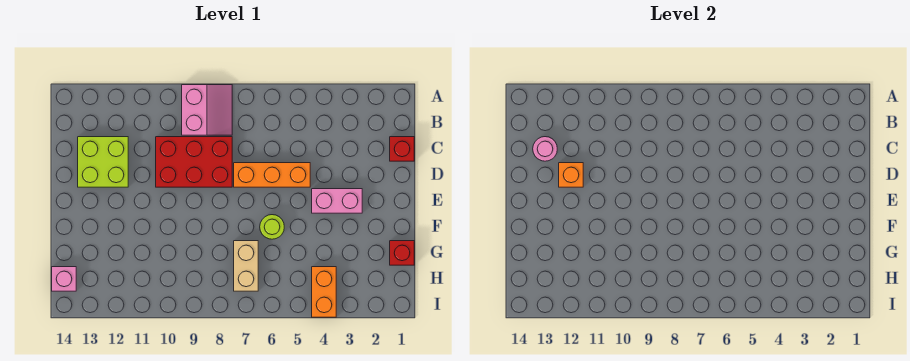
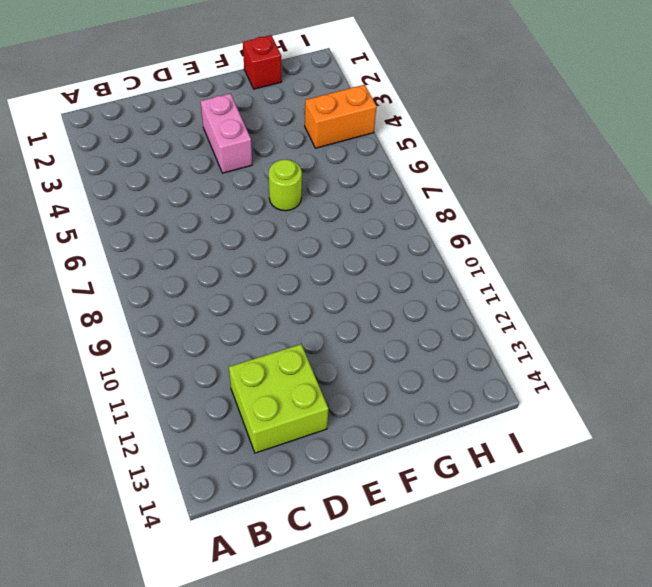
none -> pink 2x2 slope [182,85,232,135]
none -> red 1x1 brick [390,137,414,161]
none -> red 2x3 brick [156,137,232,187]

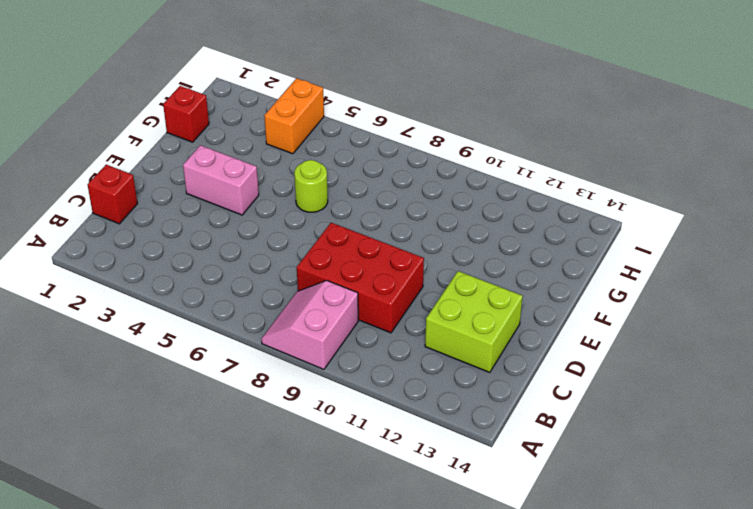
none -> orange 1x3 brick [234,163,310,187]
none -> tan 1x2 brick [234,241,258,291]
none -> pink 1x1 brick [52,267,76,291]

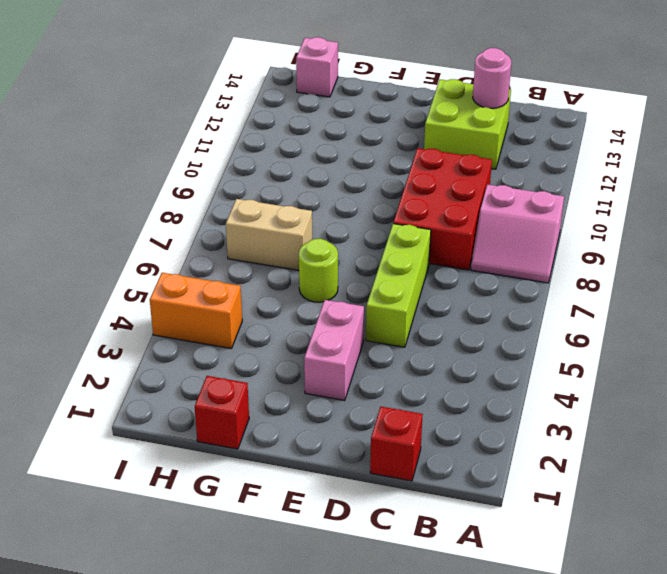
lime 1x3 brick [366,224,431,347] -> orange 1x3 brick [234,163,310,187]
none -> orange 1x1 brick [559,163,583,187]

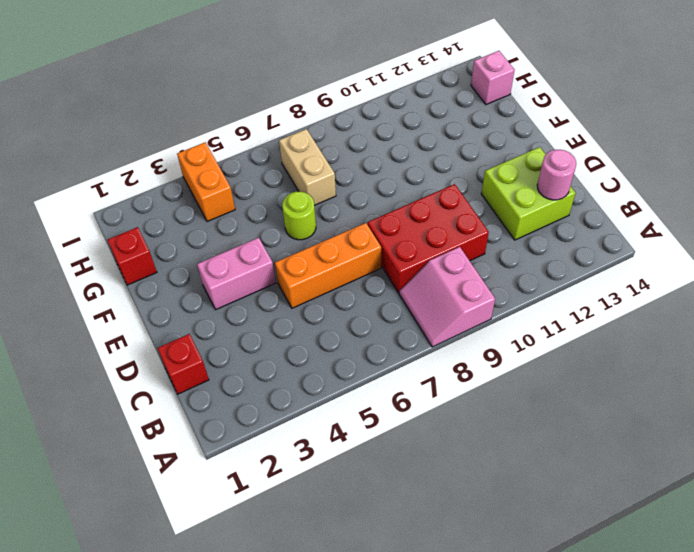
none -> orange 1x1 brick [559,163,583,187]

